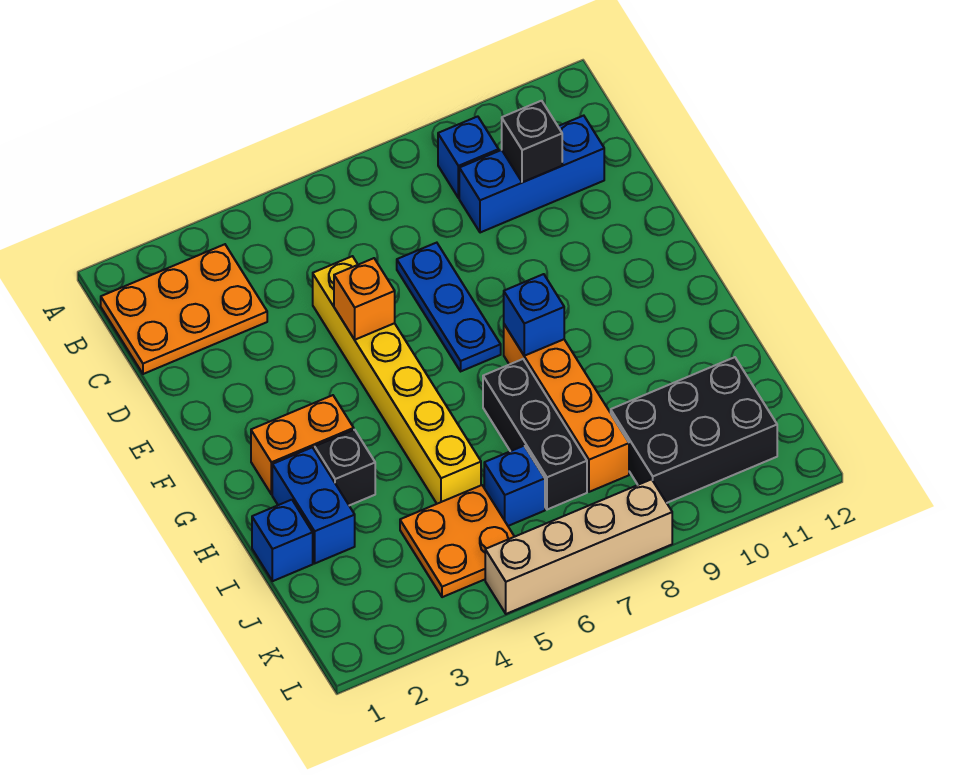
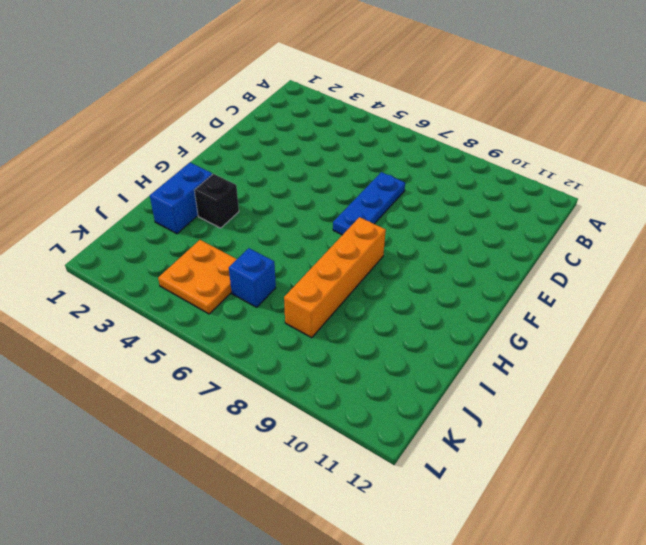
none -> orange 2x3 plate [101,244,267,374]
none -> blue 1x1 brick [438,116,499,198]
none -> blue 1x3 brick [459,116,604,233]

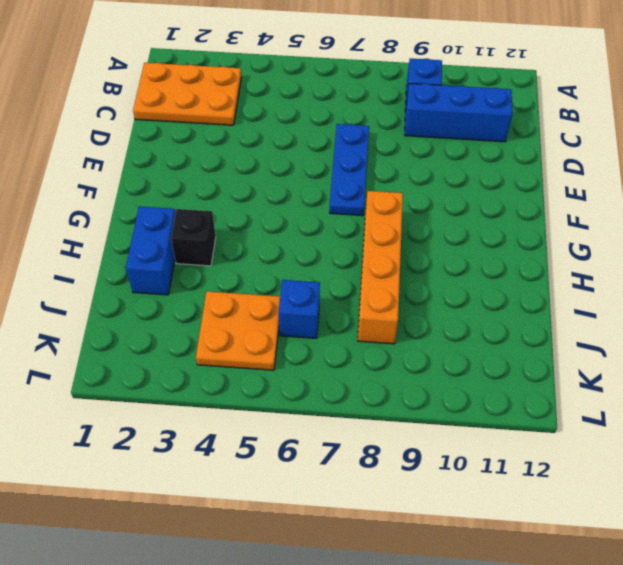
none -> yellow 1x6 brick [313,256,481,504]
none -> orange 1x2 brick [251,395,354,495]
none -> black 1x3 brick [483,359,587,510]

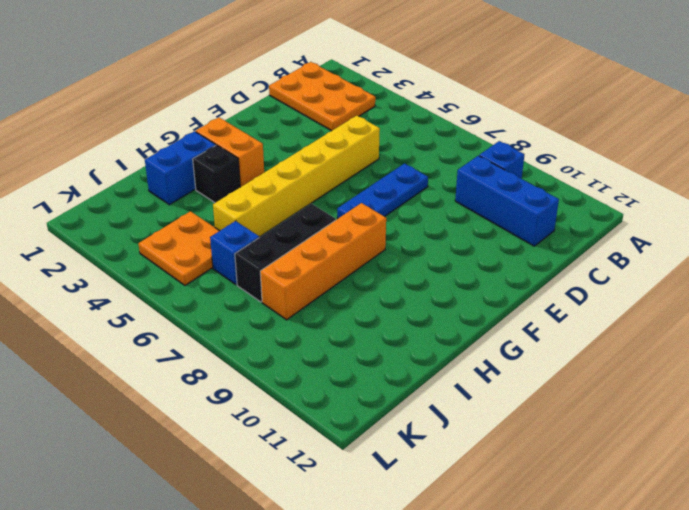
none -> blue 1x1 brick [252,500,313,581]
none -> black 2x3 brick [611,357,777,503]
none -> tan 1x4 brick [485,479,672,614]

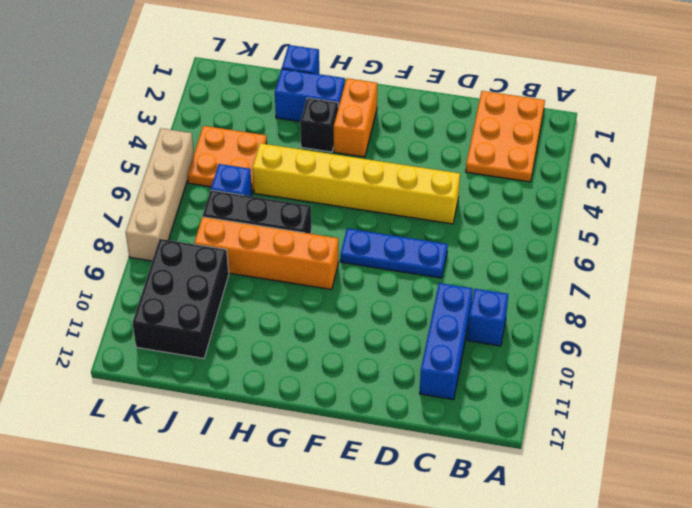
none -> black 1x1 brick [502,101,562,182]
none -> orange 1x1 brick [334,258,395,340]
none -> blue 1x1 brick [504,274,564,356]

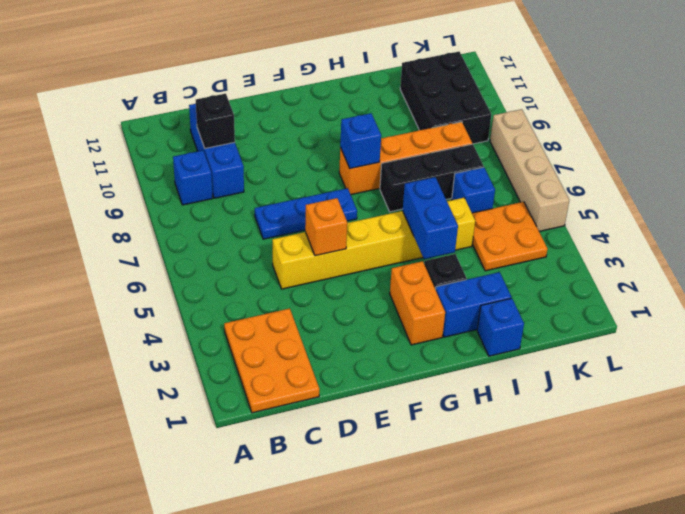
blue 1x2 brick [403,177,458,259] -> none

